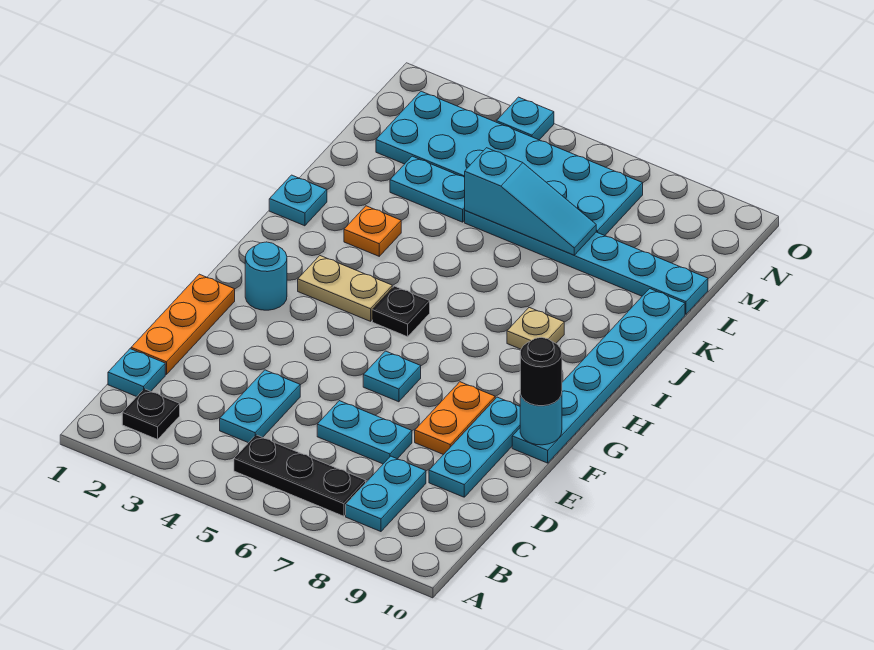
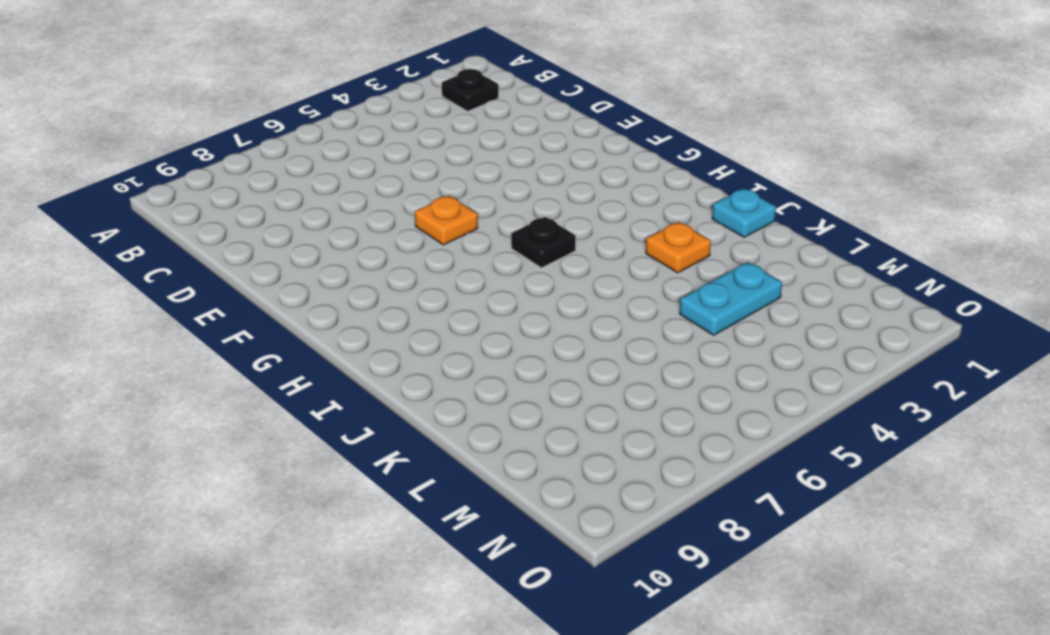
orange 1x1 plate [415,196,478,245] -> cyan 1x1 plate [363,351,421,402]
none -> black 1x3 plate [234,435,366,516]
none -> cyan 1x2 plate [346,456,426,532]
none -> cyan 1x1 plate [108,349,165,397]

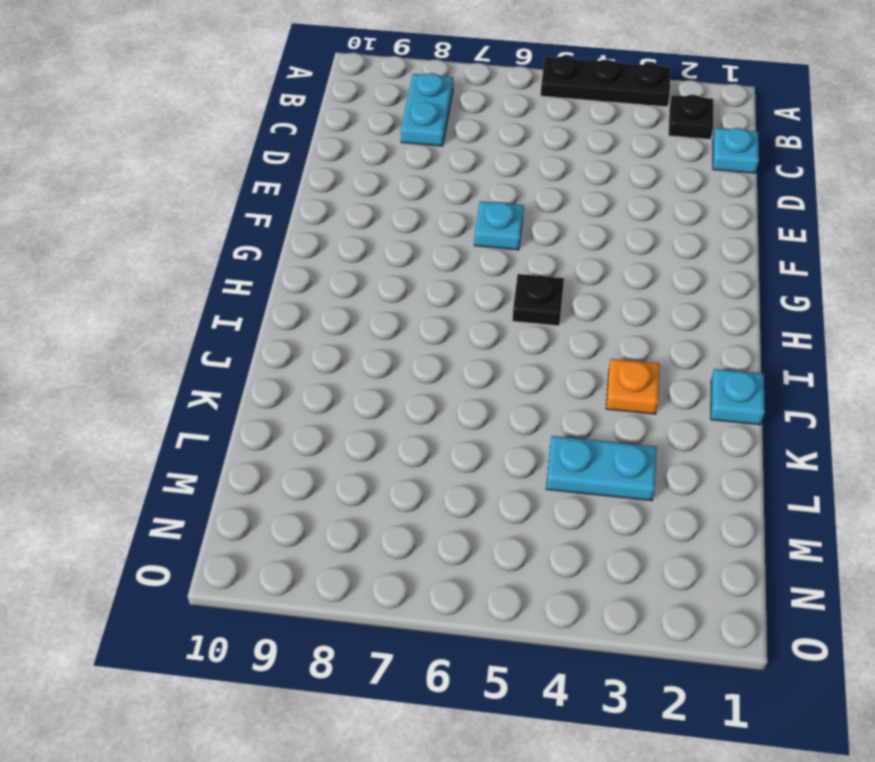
black 1x3 plate [541,56,671,107] -> black 1x3 plate moved to [234,435,366,516]
none -> cyan 1x2 plate [220,370,300,443]
none -> orange 1x3 plate [131,274,235,375]
none -> cyan 1x2 plate [317,401,412,464]

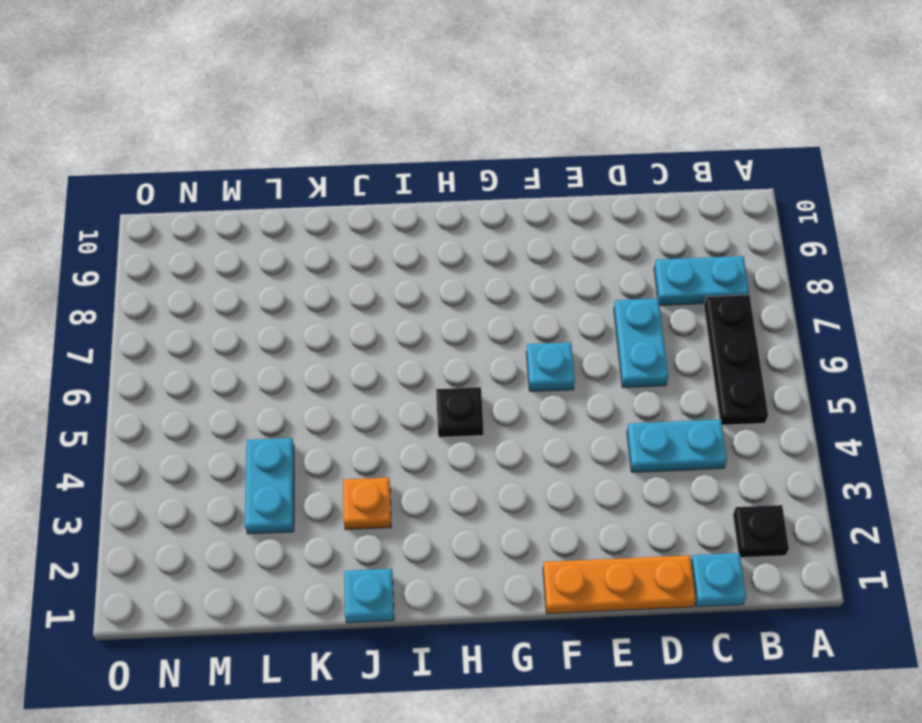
none -> cyan 1x3 plate [429,397,520,497]
none -> orange 1x2 plate [415,382,495,455]
none -> cyan 1x6 plate [512,289,685,463]

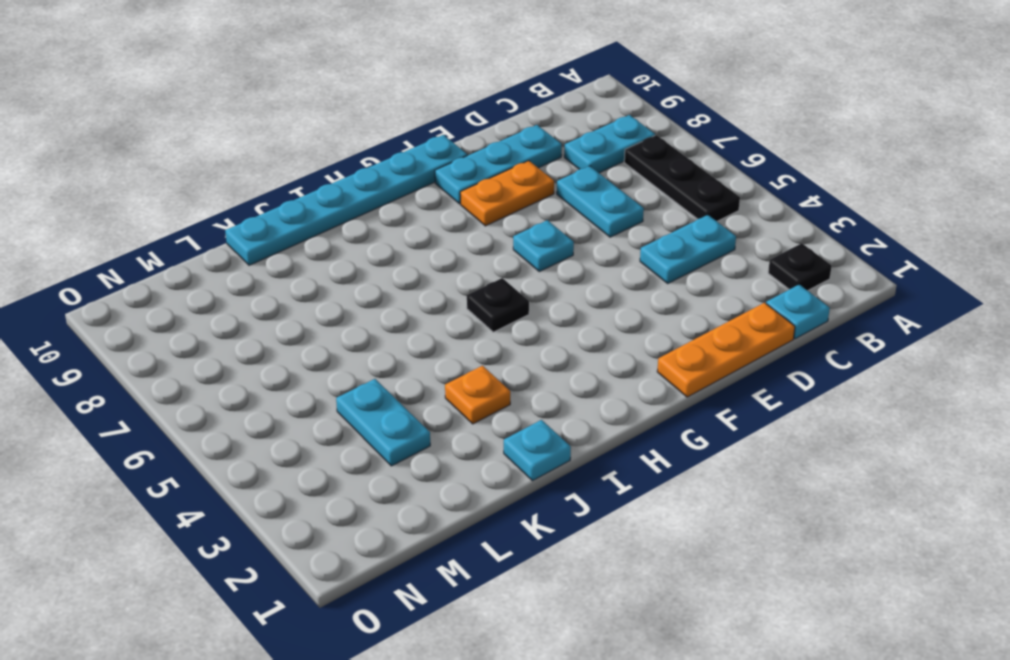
none -> cyan 1x1 round brick [245,242,287,310]
none -> tan 1x2 plate [298,256,392,321]
none -> tan 1x1 plate [507,308,564,349]

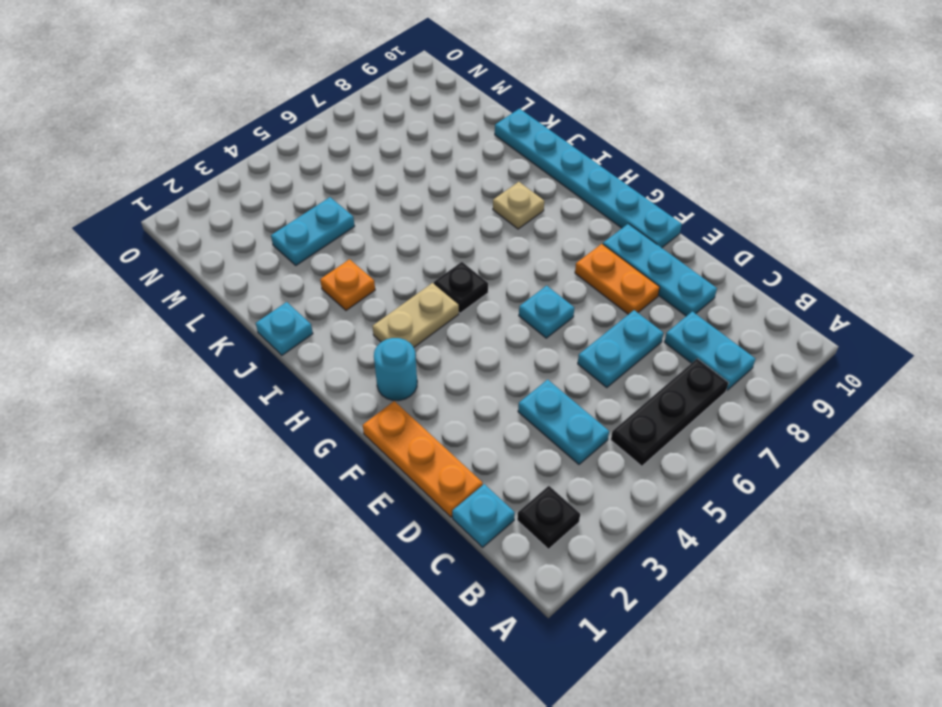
none -> cyan 1x6 plate [465,210,708,314]
none -> cyan 2x6 plate [376,91,643,236]
none -> cyan 1x1 plate [496,97,554,140]

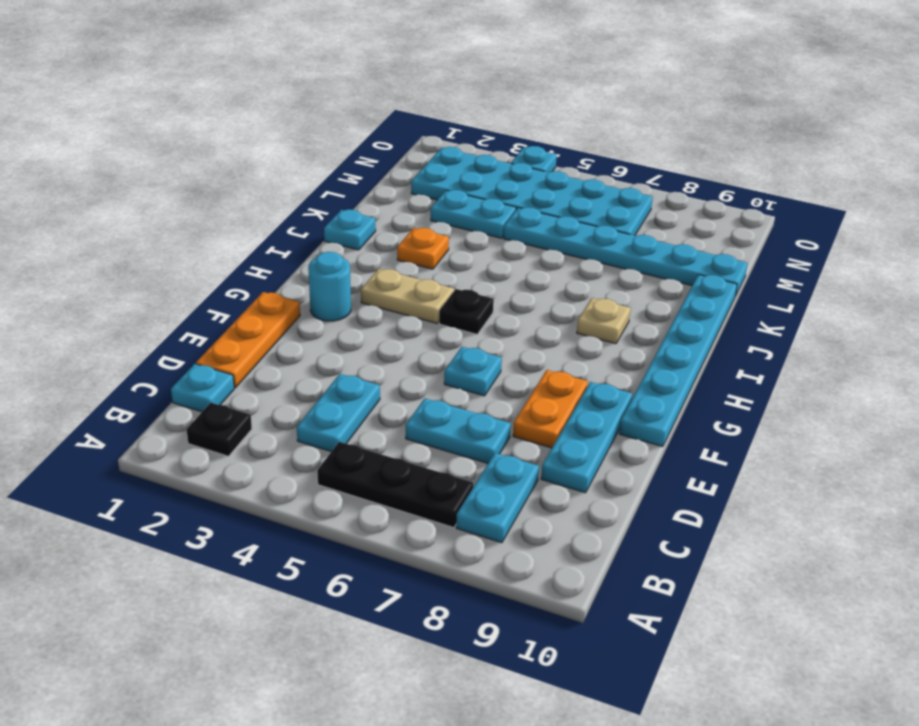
none -> cyan 1x1 round brick [520,394,562,445]
none -> cyan 1x3 slope [465,148,596,255]
none -> black 1x1 round brick [520,337,562,406]

